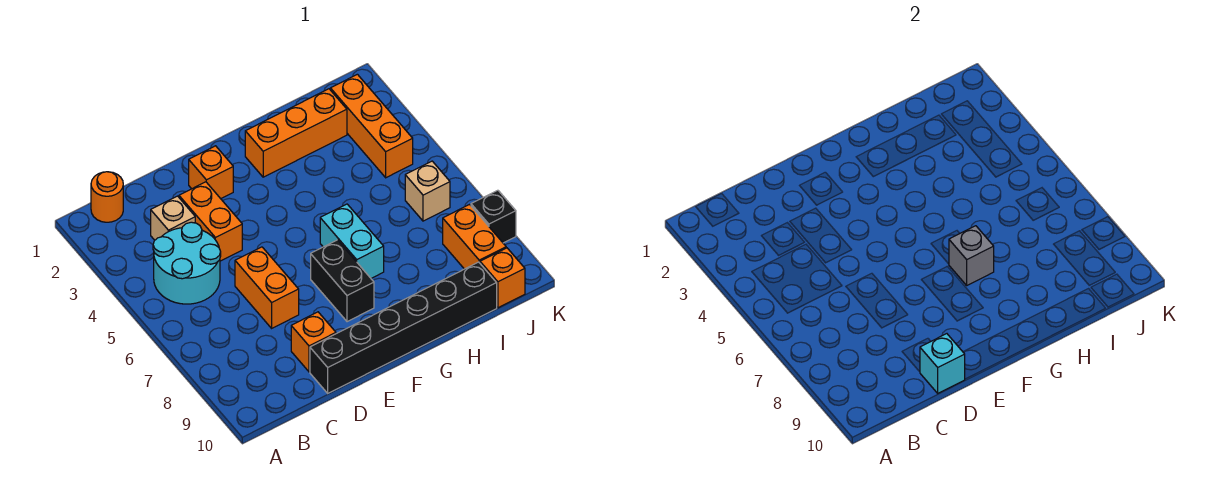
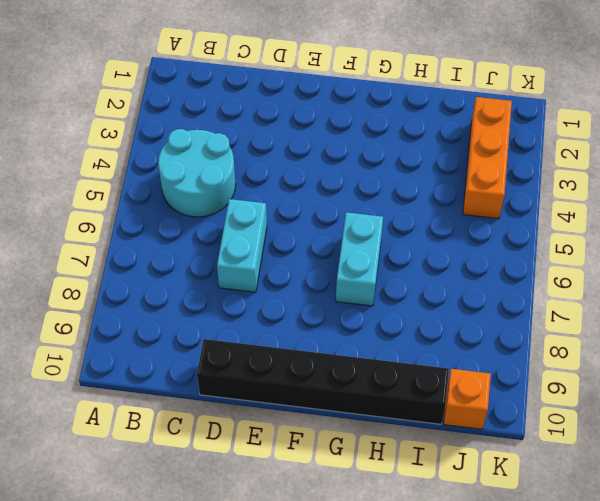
cyan 1x2 brick [217,199,267,292] -> orange 1x2 brick [235,247,299,328]
none -> orange 1x1 round brick [91,172,123,222]
none -> tan 1x1 brick [151,196,195,240]
none -> orange 1x2 brick [179,182,242,261]

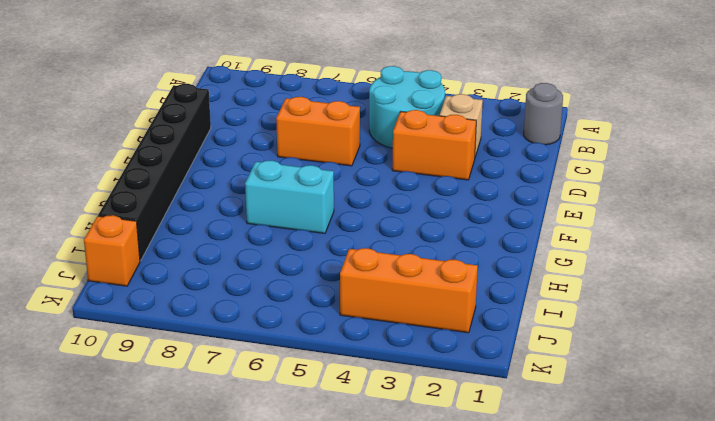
grey 1x1 round brick [524,83,563,145] -> orange 1x1 round brick [91,172,123,222]
none -> orange 1x1 brick [291,312,336,372]
none -> orange 1x1 brick [189,146,233,199]
none -> black 1x2 brick [311,240,374,322]

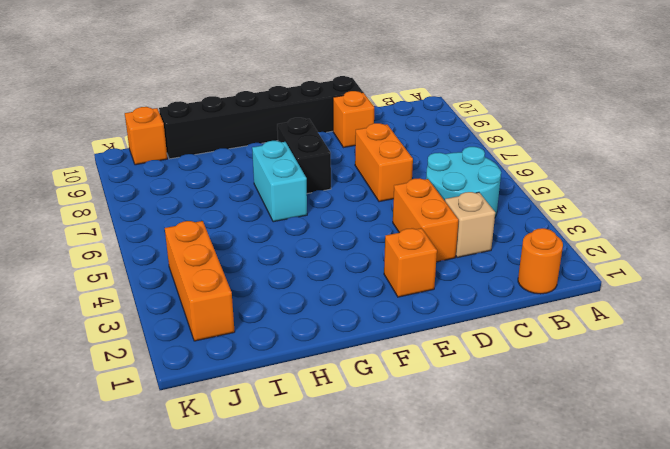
none -> orange 1x3 brick [245,89,347,177]
none -> tan 1x1 brick [405,161,450,221]
none -> orange 1x2 brick [443,205,506,269]

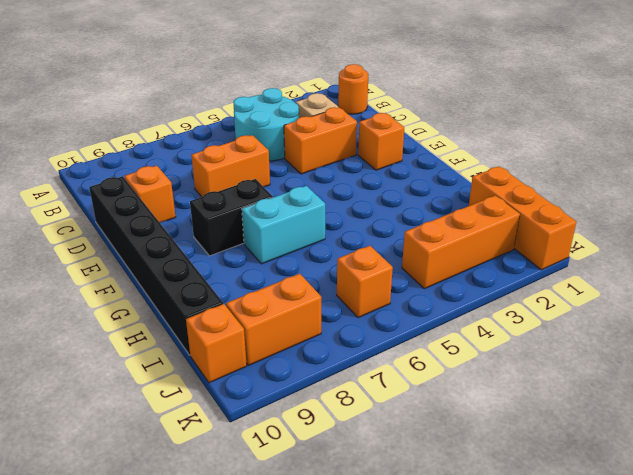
orange 1x3 brick [469,166,576,270] -> orange 1x3 brick moved to [245,89,347,177]
orange 1x1 brick [337,246,393,318] -> tan 1x1 brick [405,161,450,221]
none -> black 1x1 brick [471,190,516,243]
none -> cyan 1x1 brick [920,334,965,393]
none -> grey 1x1 brick [949,226,994,285]

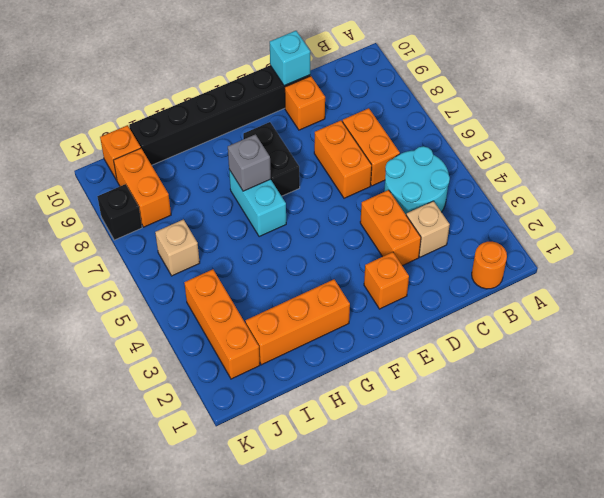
orange 1x2 brick [343,108,400,186] -> none

